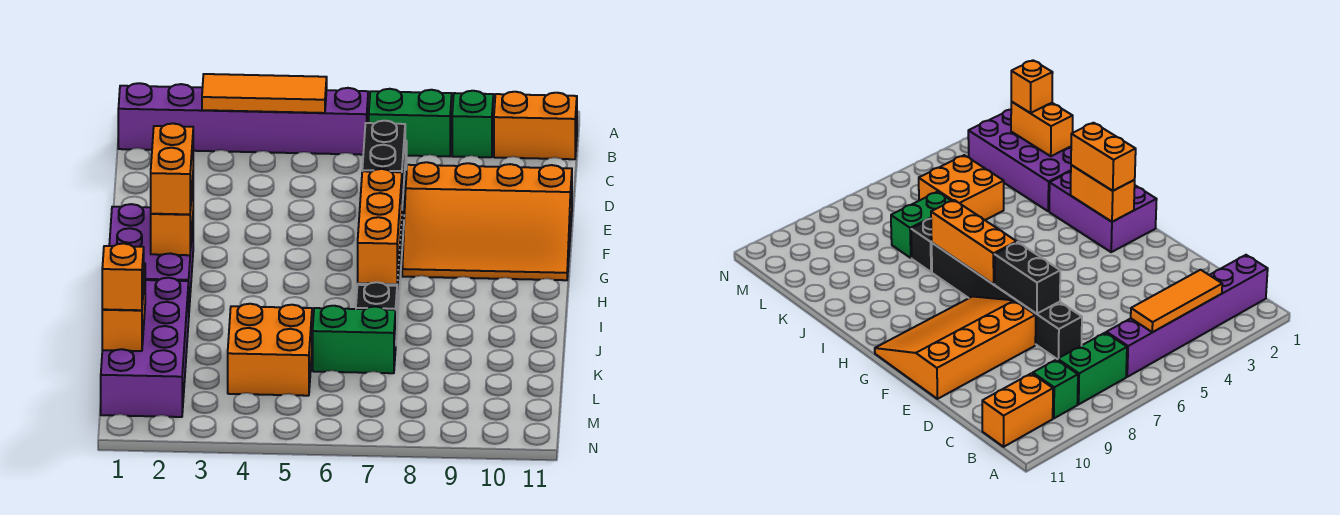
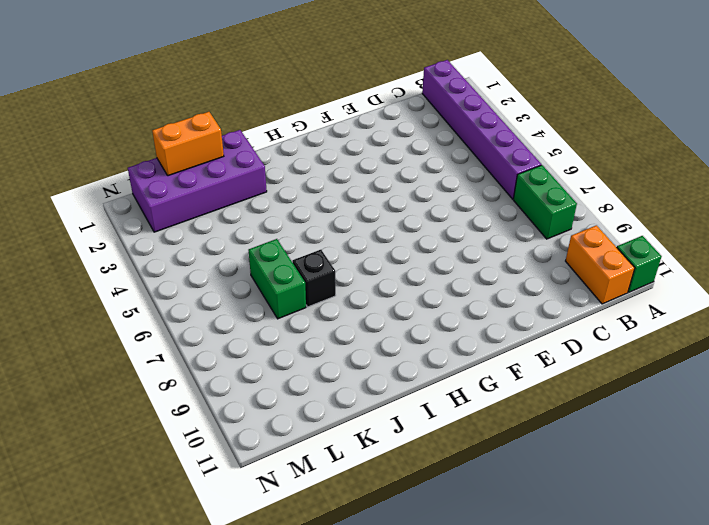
green 1x1 brick [617,236,662,292] -> green 1x1 brick moved to [452,91,493,157]
none -> black 1x6 brick [932,243,1082,359]
none -> orange 3x4 slope [402,162,572,280]
none -> purple 2x3 brick [109,204,193,307]

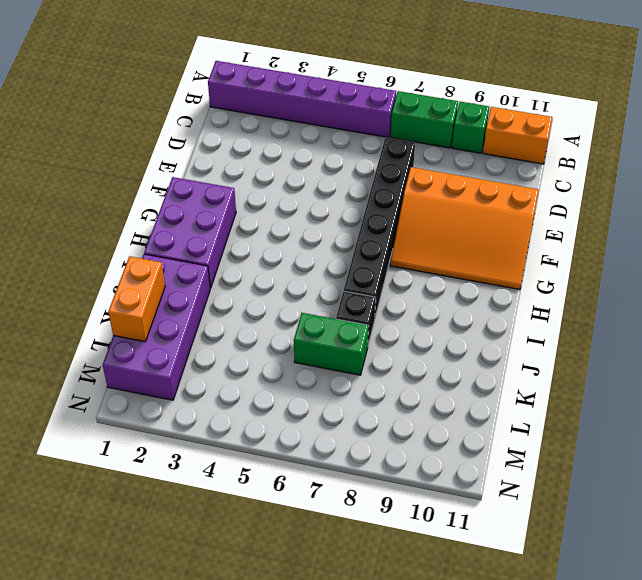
none -> orange 2x2 brick [228,304,312,396]
none -> orange 1x3 tile [202,74,327,113]
none -> black 1x2 brick [362,121,405,205]

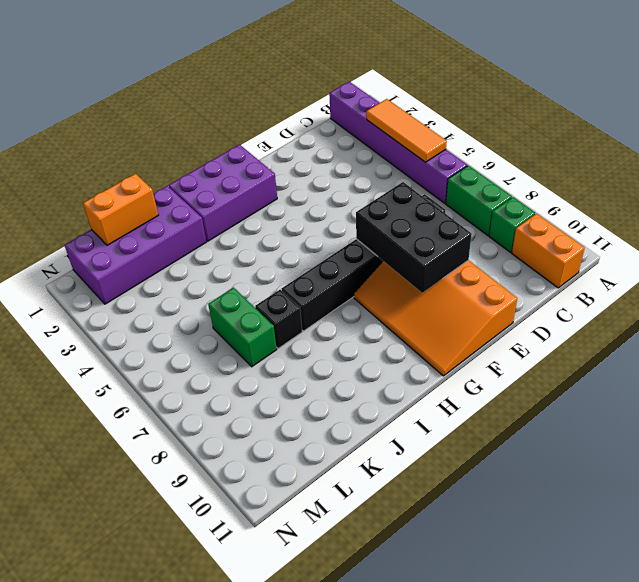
black 2x3 brick [356,182,472,293] -> black 1x2 brick [362,121,405,205]
none -> orange 2x2 brick [228,304,312,396]
none -> orange 1x2 brick [151,181,193,255]
none -> orange 1x3 brick [358,169,402,284]

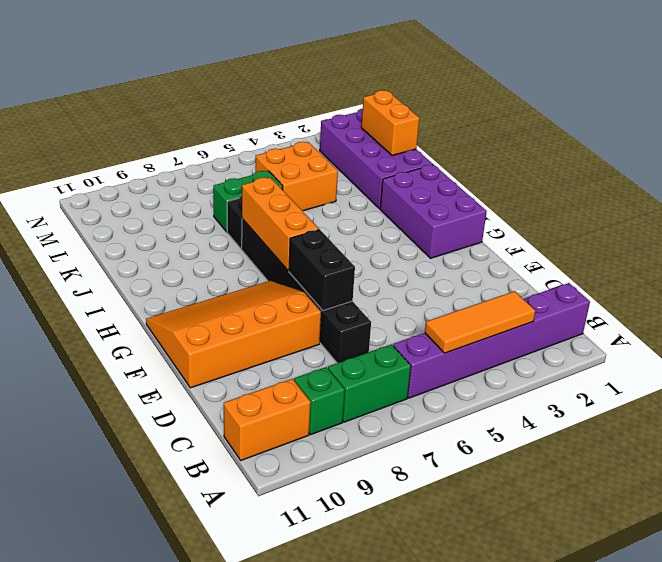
none -> orange 1x2 brick [151,181,193,255]
none -> orange 1x2 brick [151,123,193,214]
none -> orange 1x1 brick [102,243,144,310]

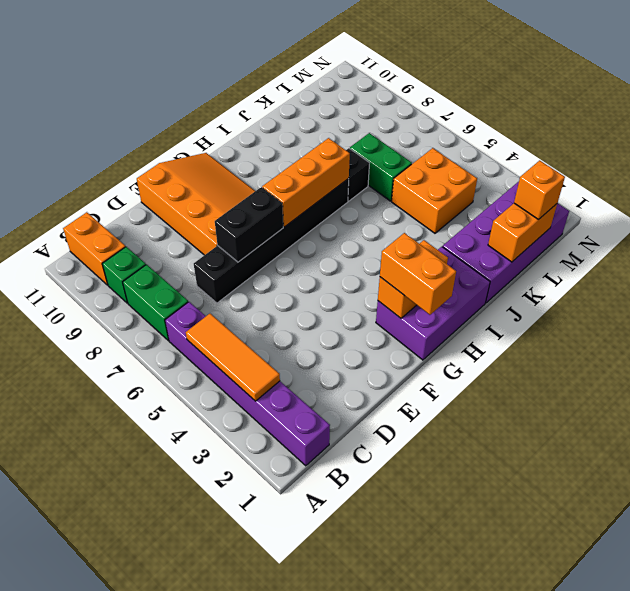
orange 1x2 brick [380,233,456,315] -> orange 1x2 brick turned to [151,123,193,214]

